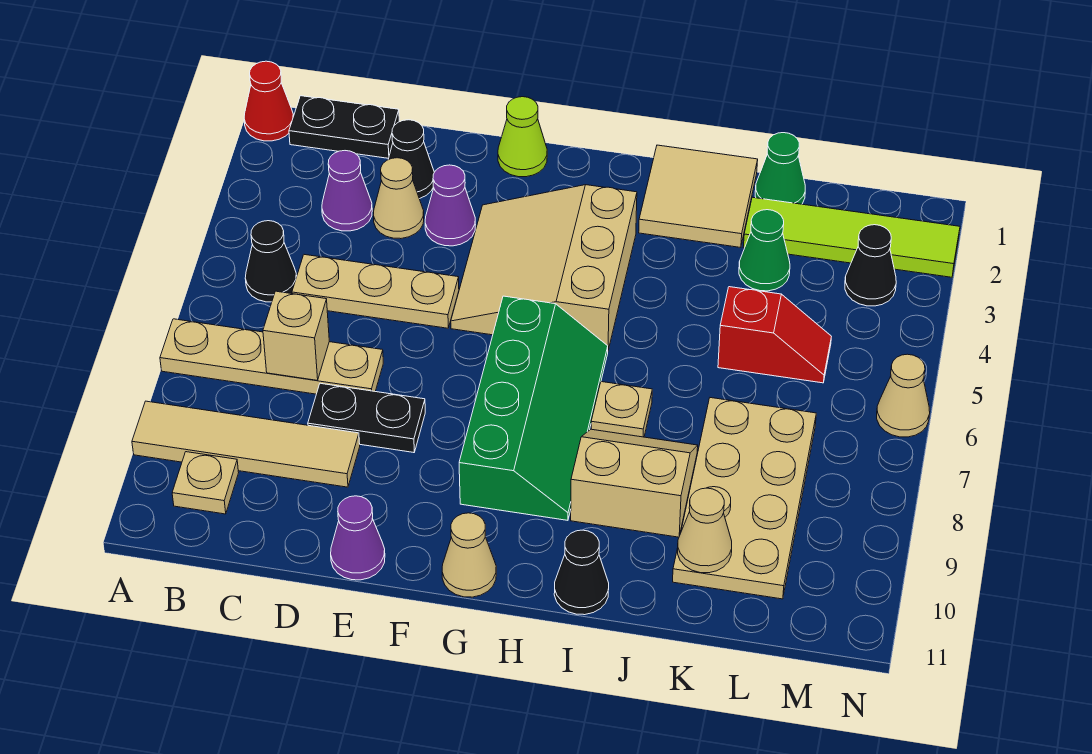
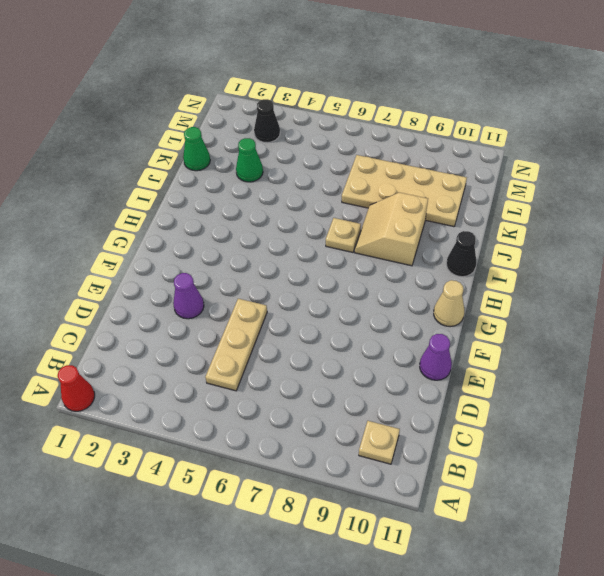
none -> tan 1x4 plate [160,319,383,394]
none -> tan 1x4 tile [132,401,360,487]
none -> black 1x2 plate [289,96,399,158]
none -> black 1x1 cone [245,221,297,302]

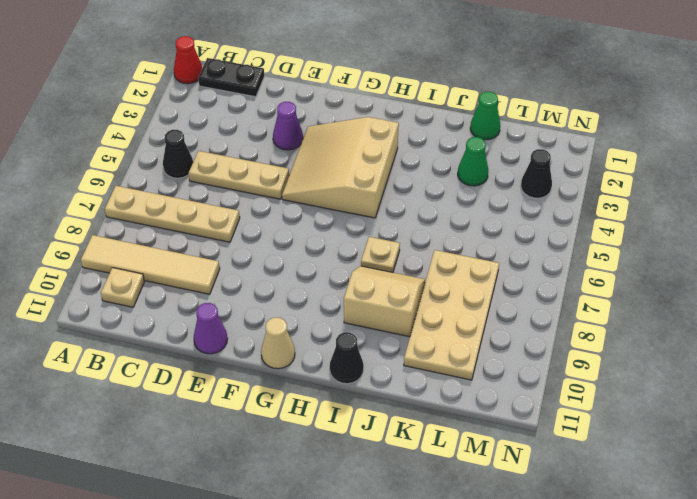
none -> purple 1x1 cone [322,151,372,231]
none -> black 1x1 cone [388,120,434,199]
none -> tan 1x1 cone [373,158,424,239]
none -> black 1x2 plate [308,383,425,453]

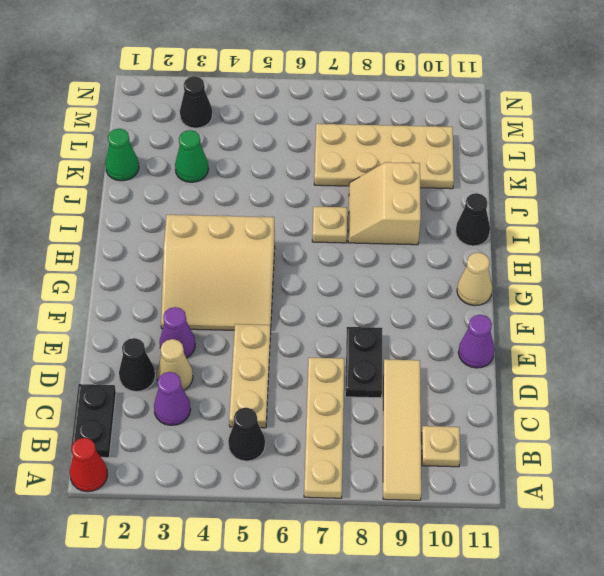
none -> lime 1x1 cone [498,97,547,177]
none -> green 2x4 slope [459,296,608,520]
none -> tan 2x2 tile [639,145,758,247]
none -> lime 1x4 tile [743,197,960,277]

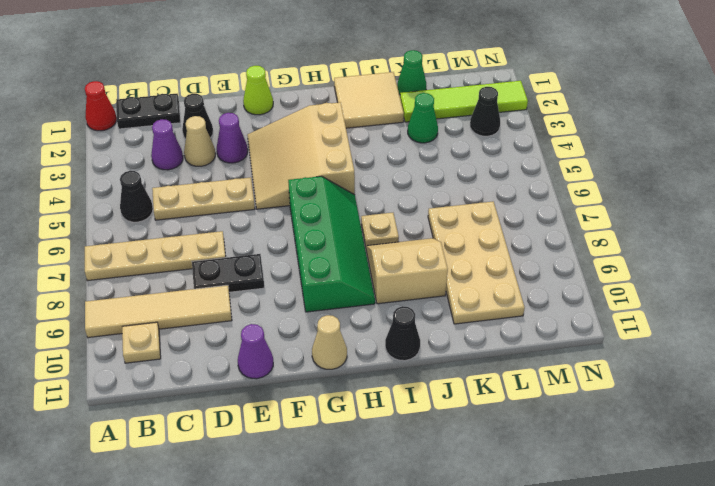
none -> red 1x2 slope [718,287,831,383]
none -> tan 1x1 cone [877,354,930,437]
none -> tan 1x1 brick [263,291,329,380]
none -> tan 1x1 cone [678,488,732,573]

